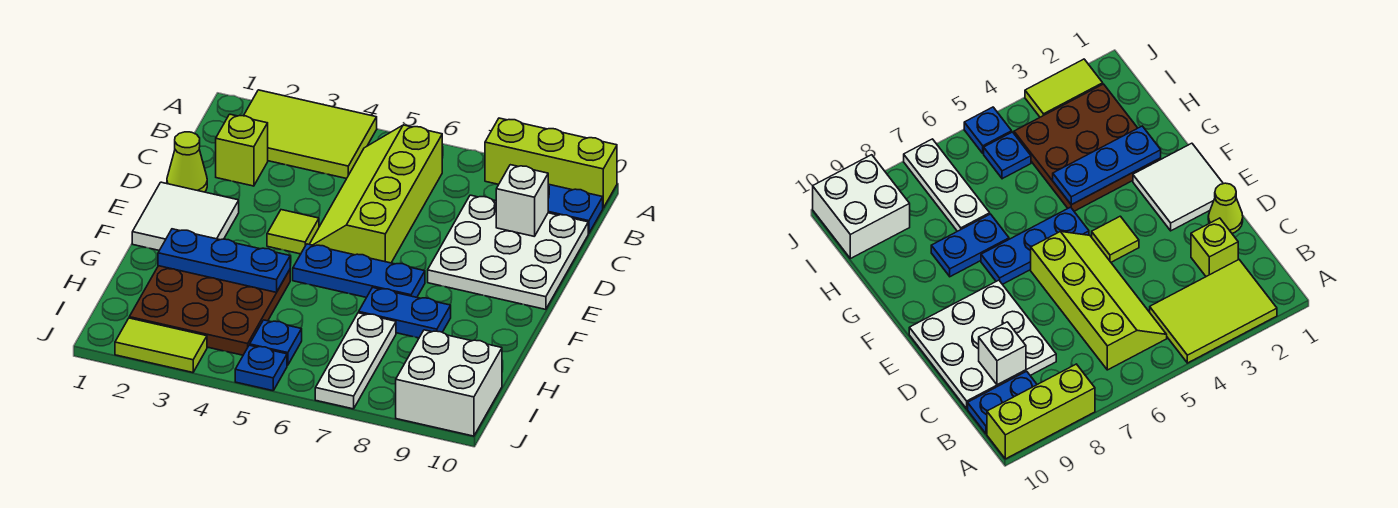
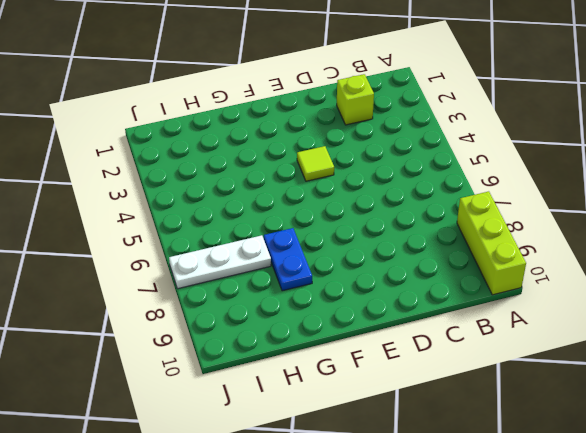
none -> lime 2x3 tile [244,90,377,179]
none -> lime 2x4 slope [310,125,442,263]
none -> blue 1x2 plate [548,184,603,233]

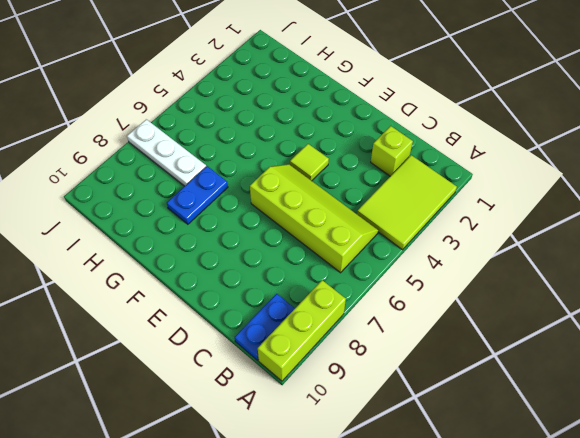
none -> white 3x3 plate [428,195,588,309]
none -> lime 1x1 cone [167,132,207,192]
none -> white 2x2 tile [132,182,239,250]

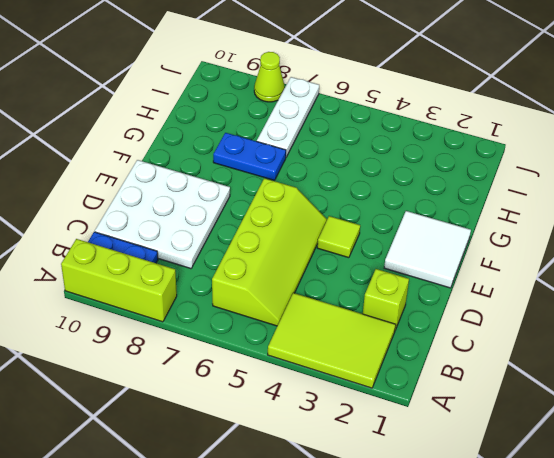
lime 1x1 cone [254,52,285,102] -> lime 1x1 cone moved to [167,132,207,192]
none -> blue 1x3 plate [293,244,425,297]
none -> brown 3x3 plate [129,266,290,355]
none -> blue 1x1 plate [250,320,302,365]

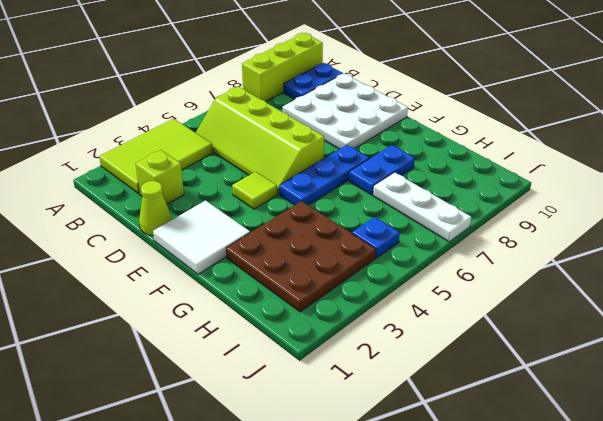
none -> white 2x2 brick [396,330,502,436]
none -> lime 1x2 tile [115,318,207,372]
none -> blue 1x1 plate [235,345,287,391]

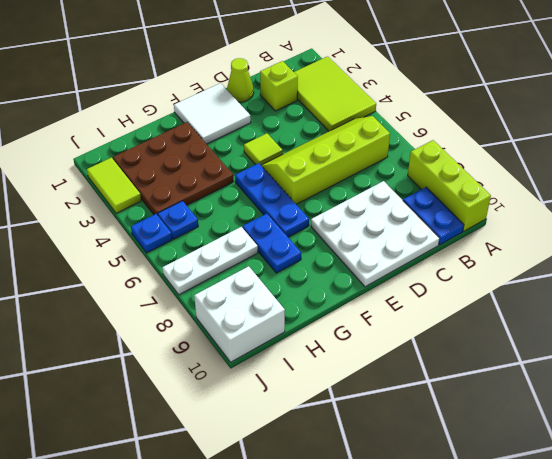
none -> white 1x1 brick [496,165,548,236]
none -> blue 1x3 plate [158,229,290,292]

